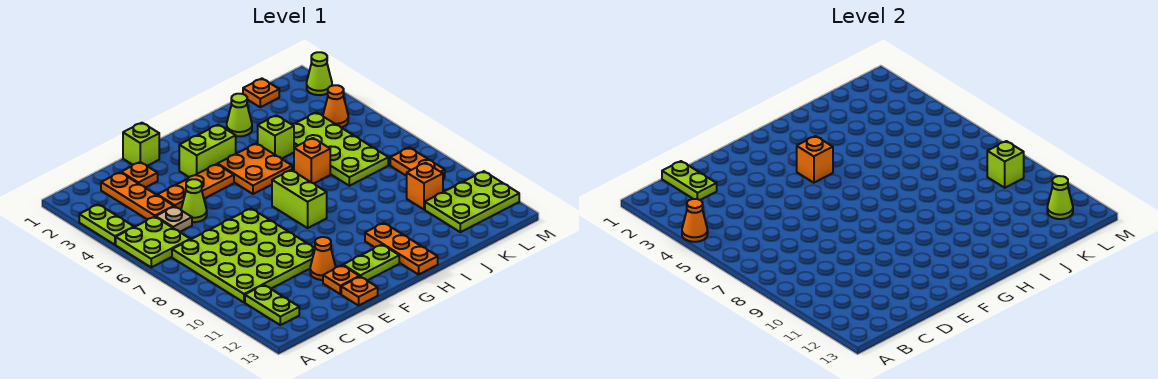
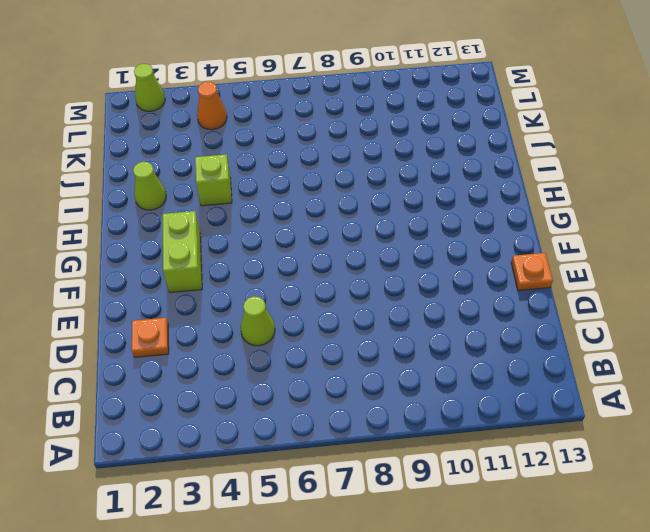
none -> lime 1x2 plate [79,204,134,245]
none -> lime 2x2 plate [116,217,190,267]
none -> lime 4x4 plate [172,209,315,302]
none -> lime 1x2 plate [245,285,299,325]

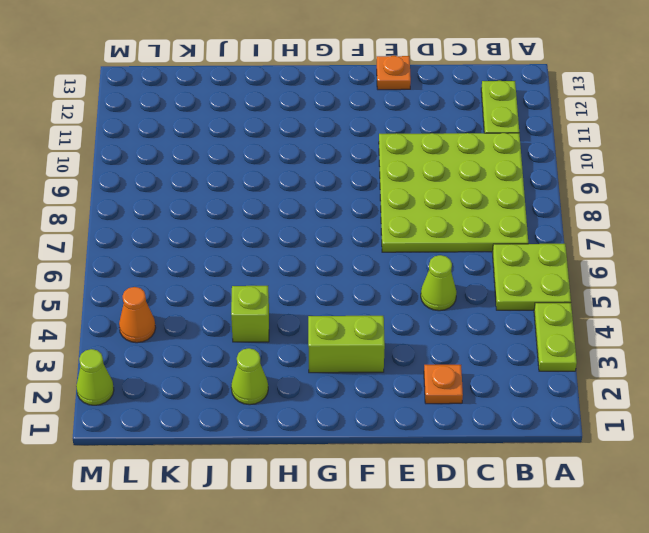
none -> orange 1x3 plate [101,172,174,220]
none -> tan 1x1 plate [156,206,192,232]
none -> orange 1x3 plate [158,164,234,209]
none -> lime 1x1 brick [123,123,159,166]

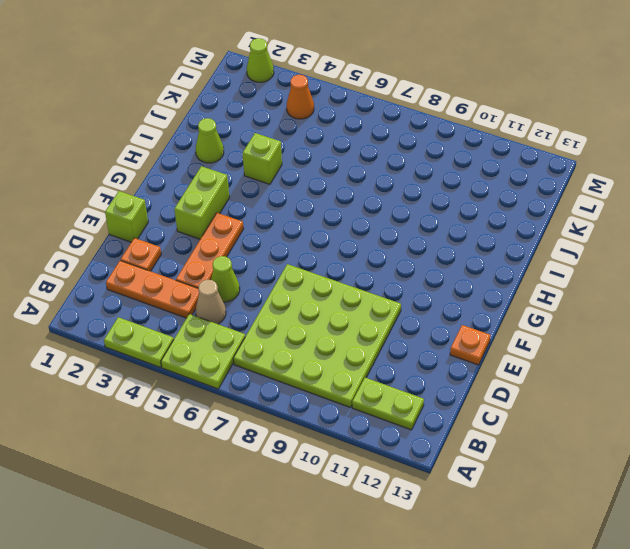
tan 1x1 cone [196,280,226,324] -> tan 1x1 plate [156,206,192,232]
none -> orange 1x1 cone [310,237,336,280]
none -> orange 1x1 plate [323,265,359,294]
none -> lime 1x2 plate [343,245,399,280]
none -> orange 2x2 plate [218,143,292,194]

